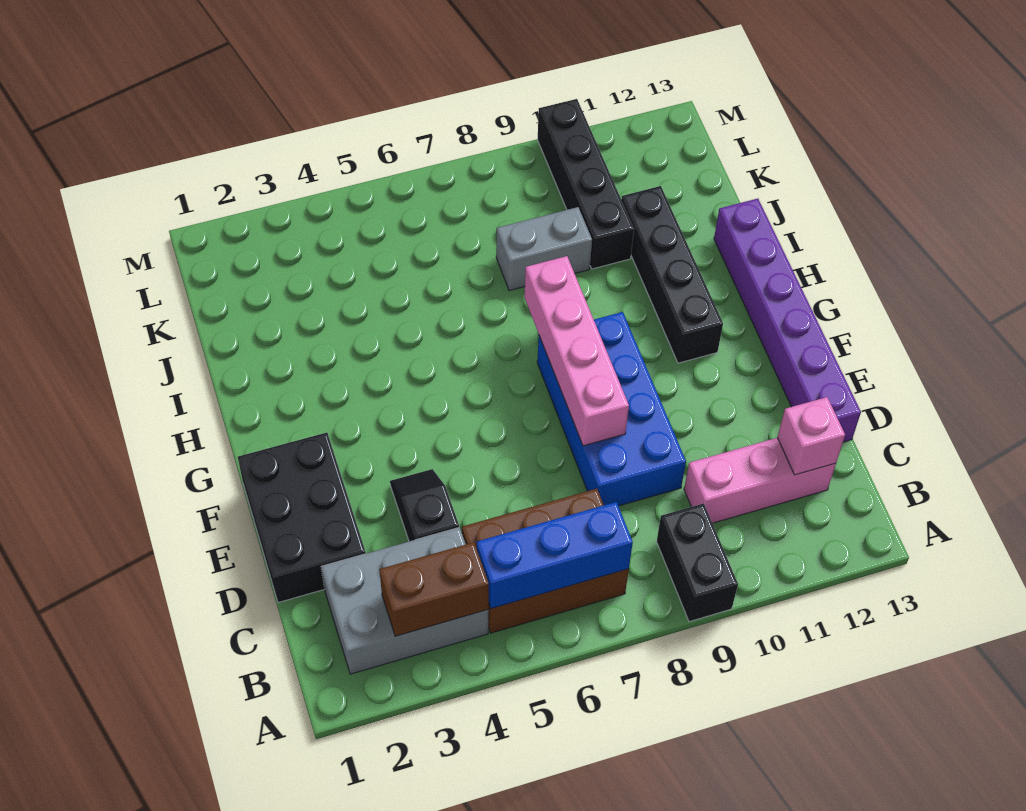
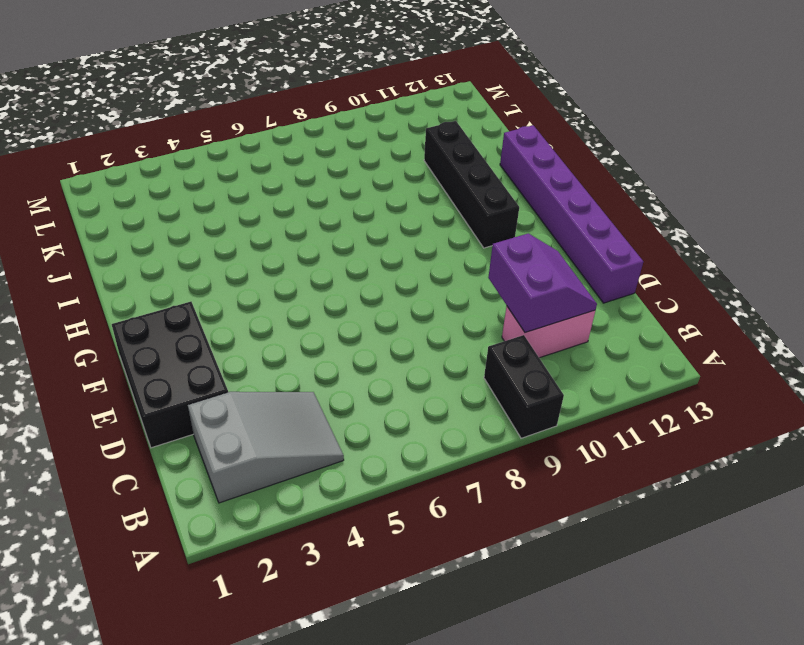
grey 2x3 slope [188,392,344,503] -> grey 2x3 brick [321,527,489,674]
pink 1x2 brick [502,306,595,358] -> pink 1x3 brick [684,438,836,523]
purple 2x2 slope [488,233,597,333] -> none
none -> brown 2x3 brick [462,489,629,633]
none -> black 1x2 slope [390,469,459,541]
none -> blue 2x4 brick [537,312,686,506]

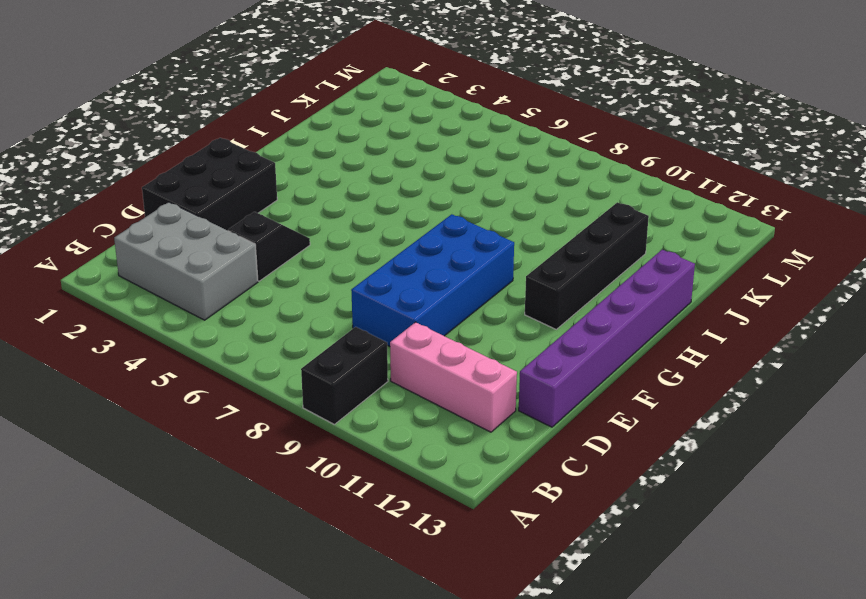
none -> brown 2x3 brick [462,489,629,633]
none -> grey 1x2 brick [496,207,592,291]
none -> black 1x4 brick [538,99,634,269]

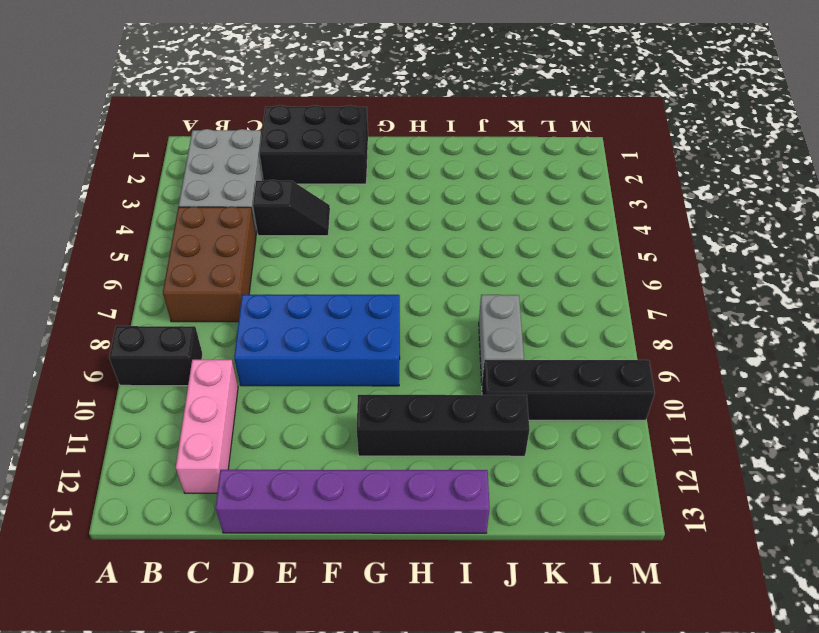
none -> brown 1x2 brick [379,542,489,636]
none -> blue 1x3 brick [477,502,633,609]
none -> pink 1x1 brick [777,397,845,475]

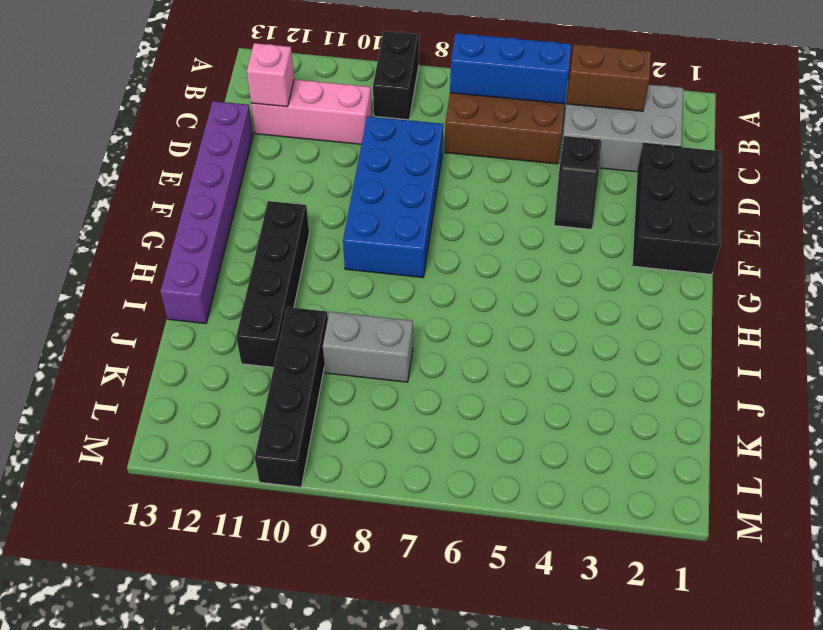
none -> pink 1x4 brick [524,256,629,446]

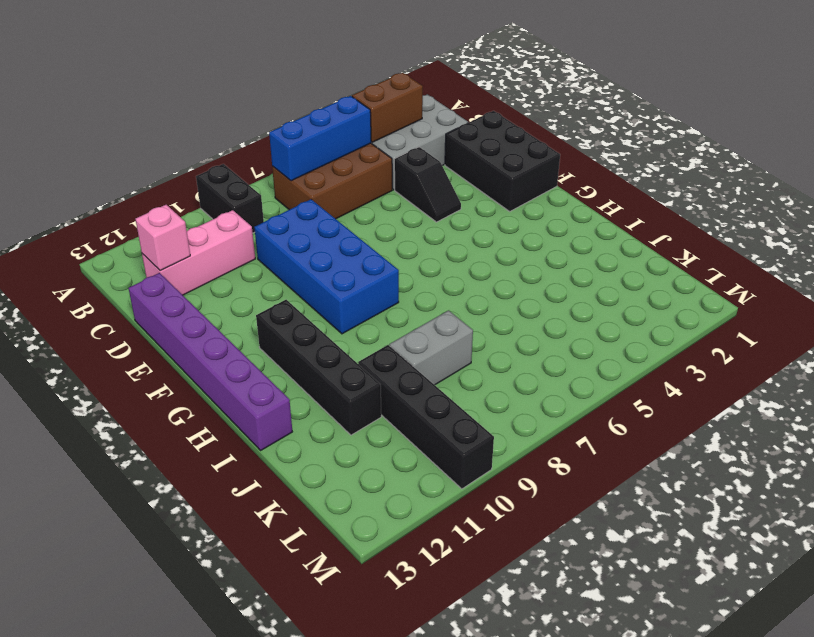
none -> pink 1x4 brick [524,256,629,446]

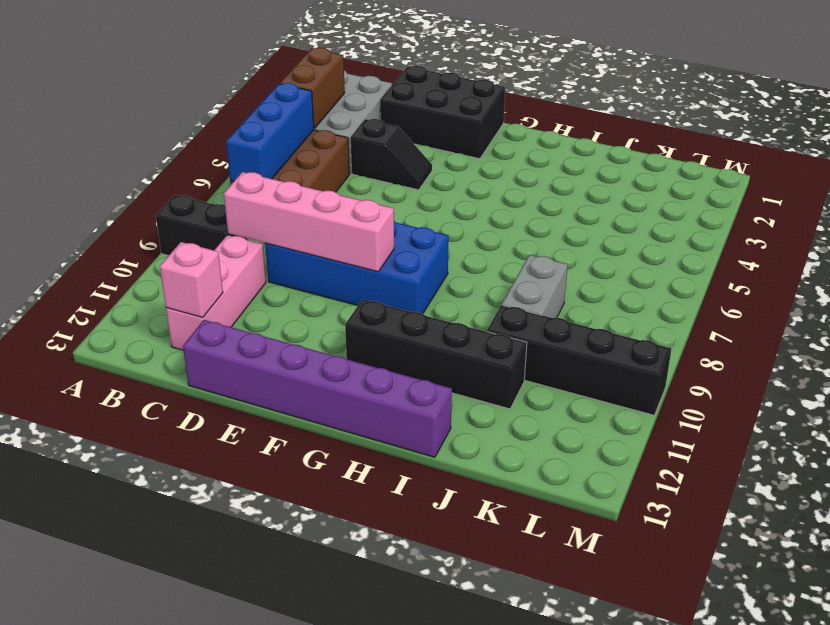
pink 1x4 brick [224,172,394,272] -> pink 1x4 brick moved to [524,256,629,446]

